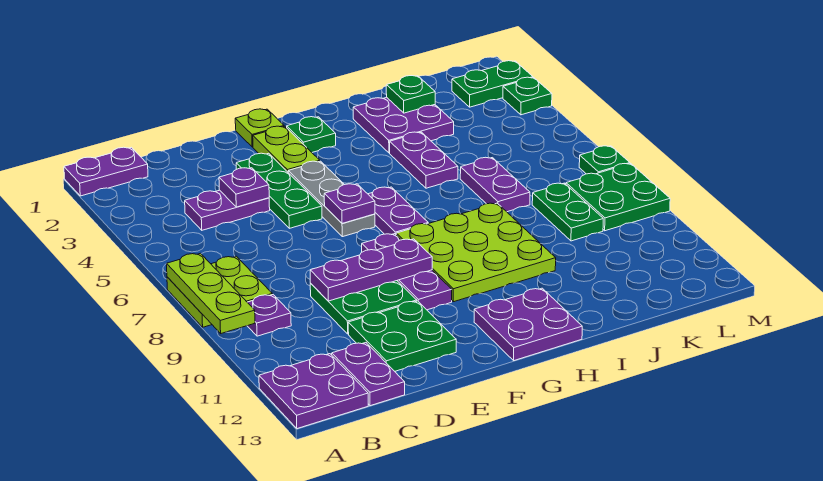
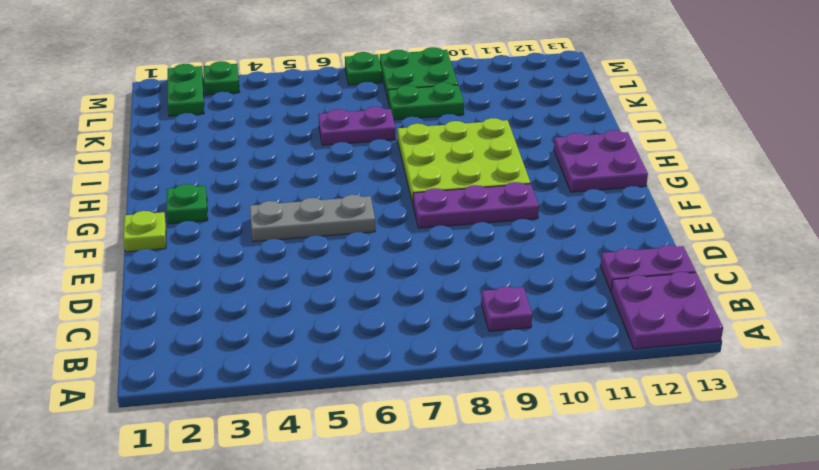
none -> purple 1x2 plate [64,147,148,196]
none -> lime 2x2 plate [167,256,272,327]
none -> purple 1x2 plate [185,190,270,230]
none -> green 2x2 plate [310,281,417,334]

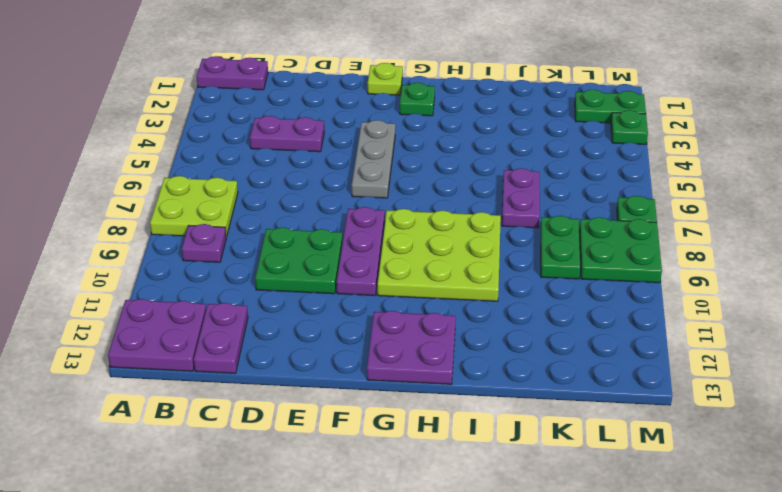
none -> green 2x2 plate [348,301,456,371]
none -> green 1x3 plate [236,153,322,228]
none -> lime 1x2 plate [253,126,320,172]
none -> purple 1x2 plate [368,187,428,235]

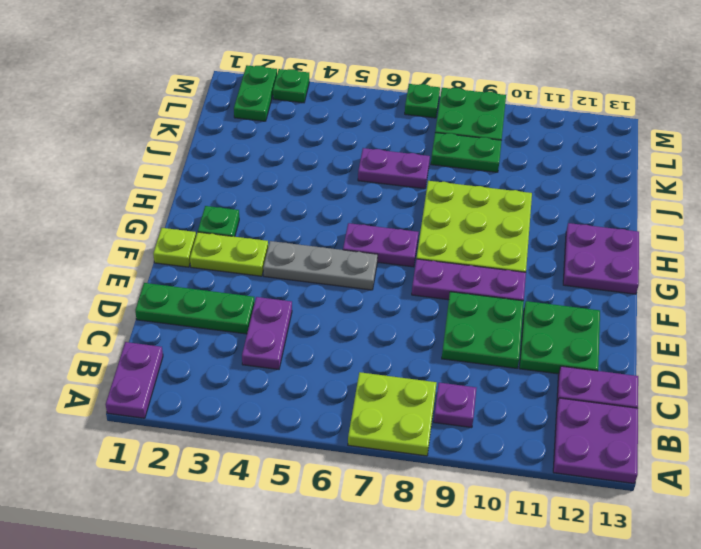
green 1x3 plate [135,283,255,334] -> green 1x3 plate moved to [236,153,322,228]
none -> purple 2x2 plate [353,97,454,153]
none -> purple 1x2 plate [390,132,458,188]
none -> lime 1x3 plate [167,253,255,333]
none -> purple 1x1 plate [219,168,269,207]

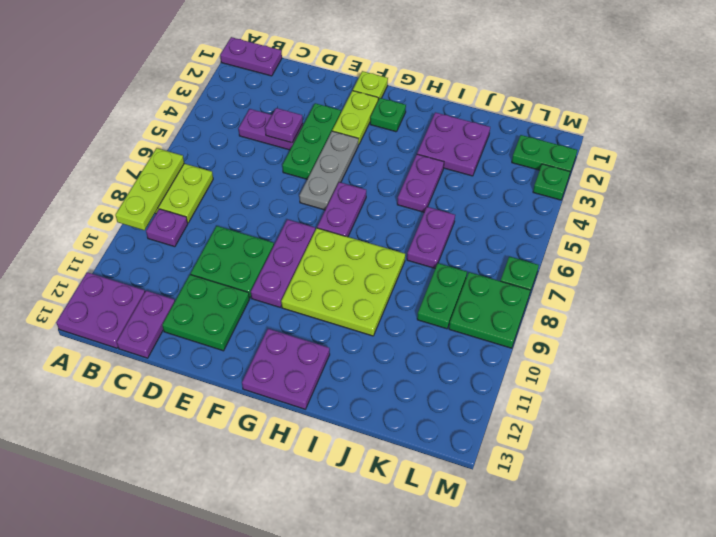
none -> purple 1x3 plate [310,239,432,301]
none -> purple 1x1 plate [324,184,375,223]
none -> green 1x1 plate [386,76,435,113]

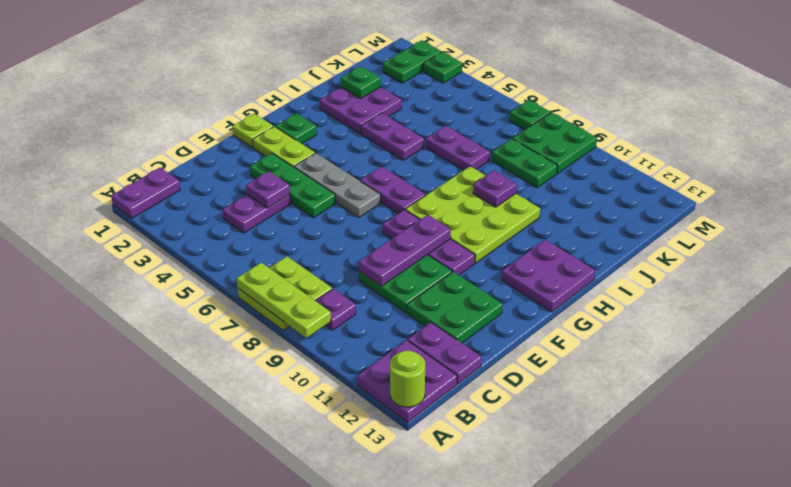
lime 1x1 round brick [390,351,425,407] -> none
purple 1x1 plate [473,171,517,207] -> purple 1x1 plate moved to [324,184,375,223]

